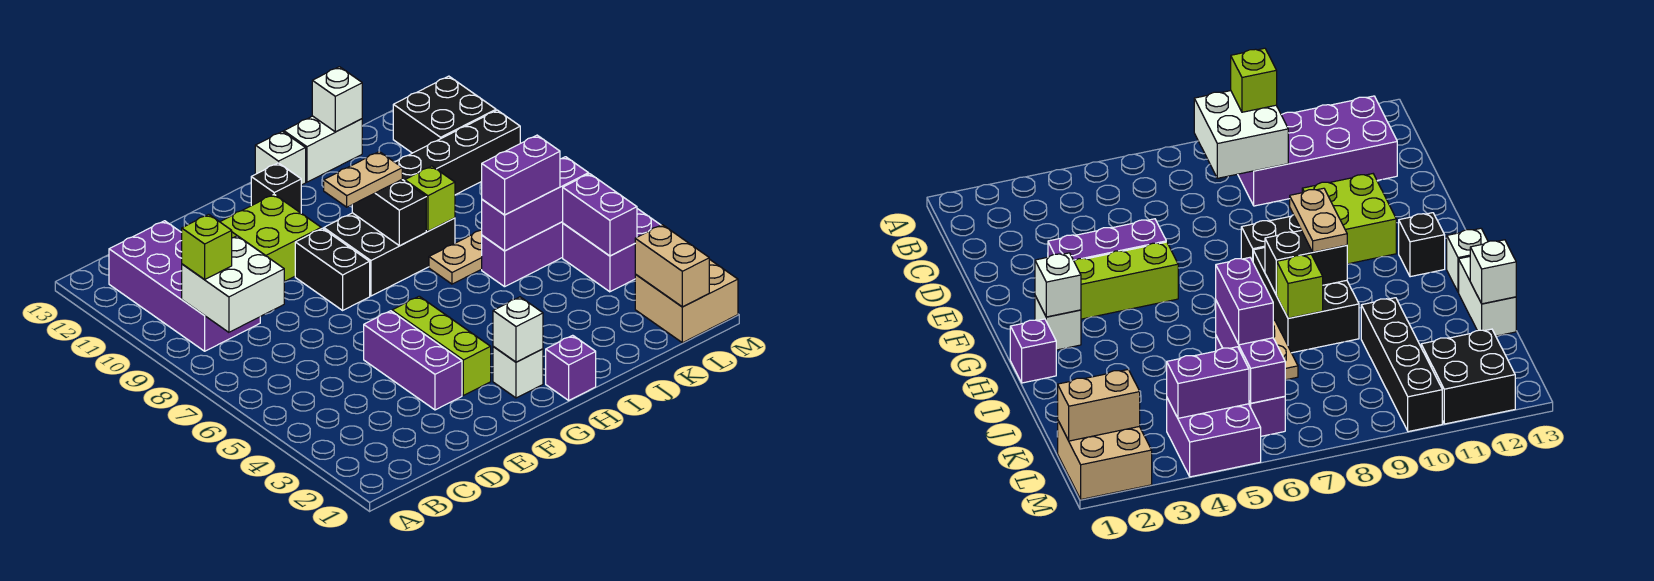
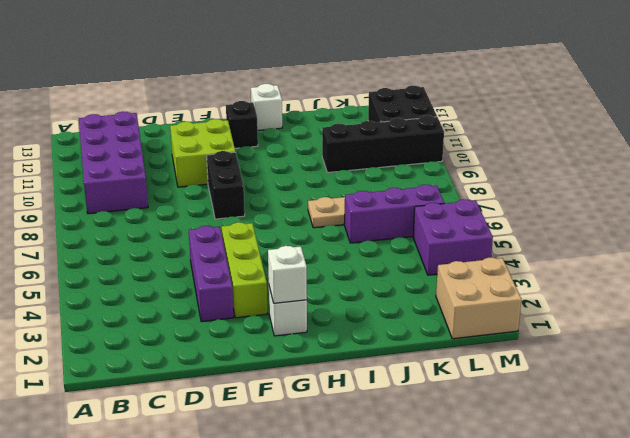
none -> black 2x3 brick [324,213,455,296]
none -> purple 1x1 brick [546,335,596,400]
none -> white 1x2 brick [284,116,362,182]

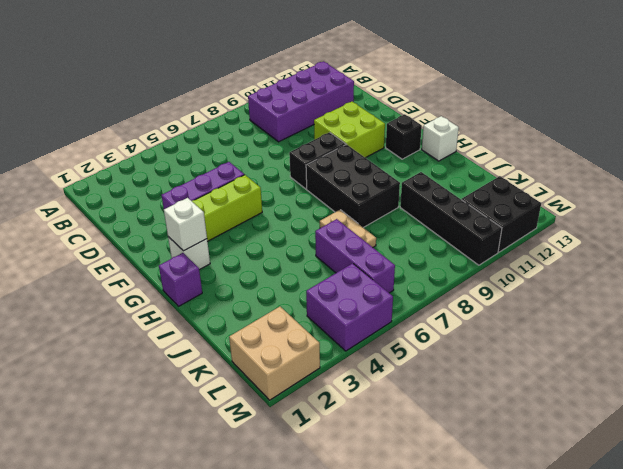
none -> white 1x2 brick [284,116,362,182]
none -> white 2x2 brick [182,236,284,332]
none -> black 1x2 brick [352,180,426,246]

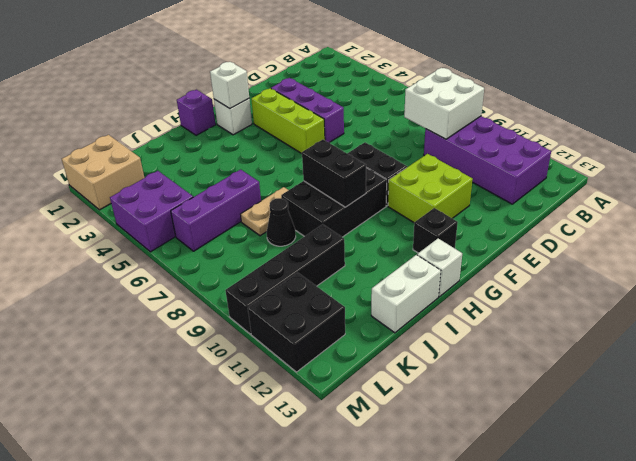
black 1x1 cone [267,198,296,246] -> none
none -> lime 1x1 brick [405,166,455,231]
none -> purple 1x3 brick [482,157,589,251]
none -> white 1x1 brick [312,67,362,132]

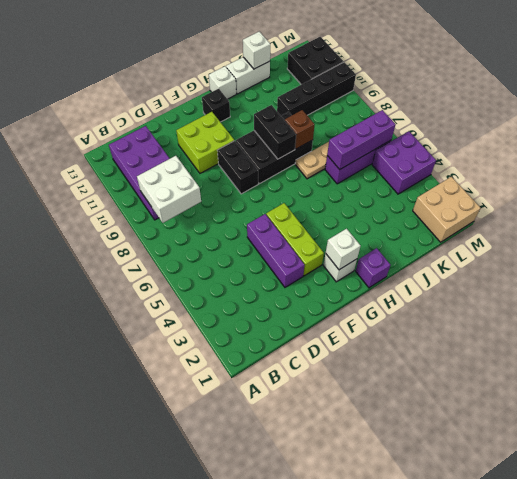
brown 1x1 brick [285,110,315,149] -> lime 1x1 brick [405,166,455,231]
none -> tan 1x2 brick [635,225,709,307]
none -> purple 1x2 brick [563,174,637,256]
none -> lime 1x1 brick [182,214,232,280]

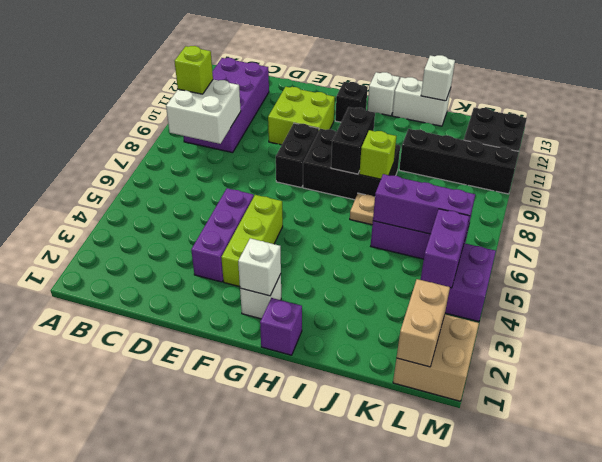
none -> tan 1x2 plate [324,152,402,207]
none -> purple 1x2 brick [482,135,560,215]

